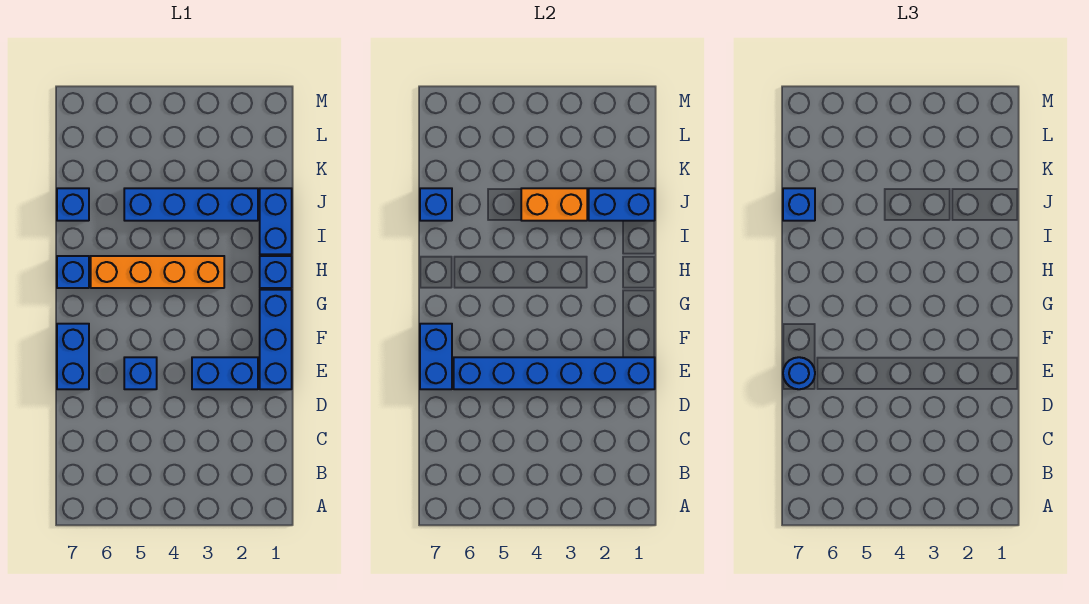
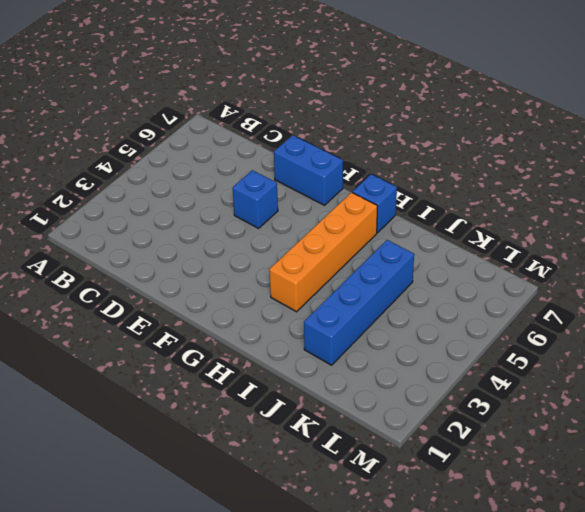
none -> blue 1x3 brick [260,290,292,389]
none -> blue 1x2 brick [192,357,258,389]
none -> blue 1x1 brick [260,256,292,288]

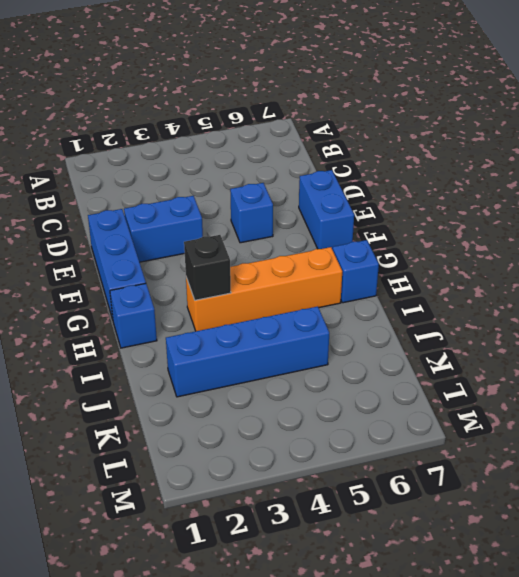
black 1x1 brick [184,235,231,300] -> none
none -> blue 1x2 brick [260,188,292,254]
none -> blue 1x1 brick [57,188,89,221]
none -> blue 1x6 brick [454,357,655,389]

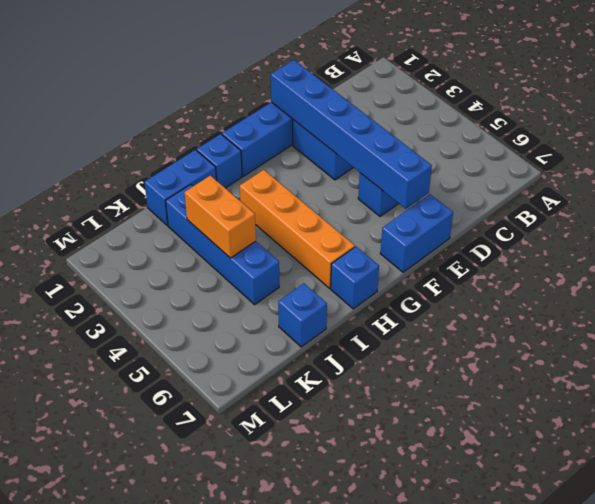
none -> blue 1x2 brick [420,324,452,389]
none -> blue 1x2 brick [589,188,655,221]
none -> blue 1x1 brick [420,188,452,221]

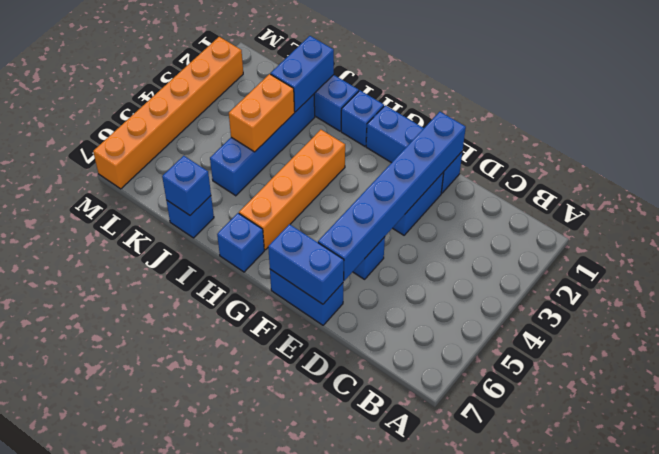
orange 1x6 brick [93,37,243,189] -> none
none -> blue 1x1 round brick [783,357,815,389]
none -> blue 1x1 brick [783,188,815,221]

